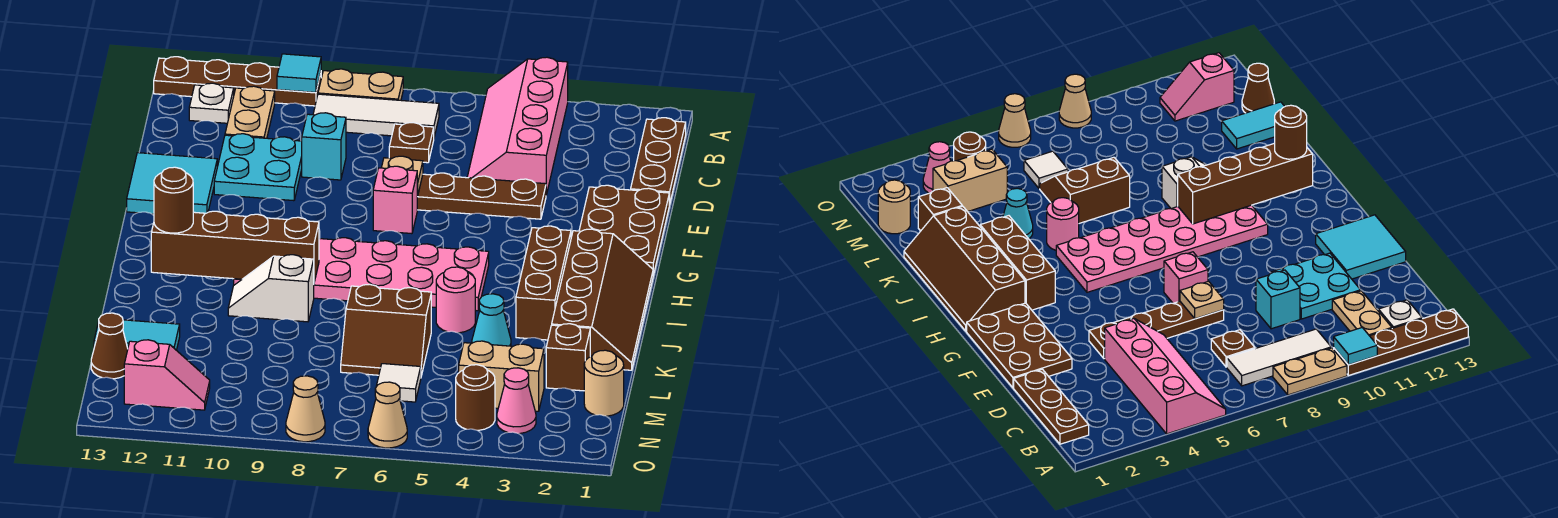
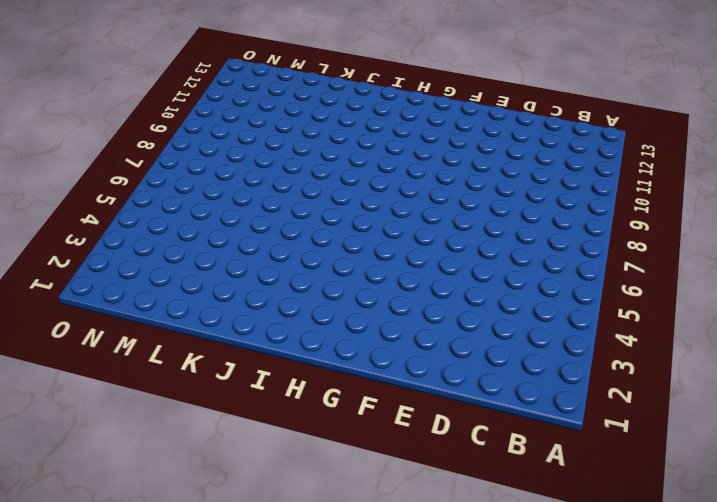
none -> pink 2x4 slope [467,57,568,195]
none -> tan 1x2 plate [318,69,403,100]
none -> brown 1x4 plate [154,57,321,106]
none -> brown 1x3 plate [631,118,686,205]

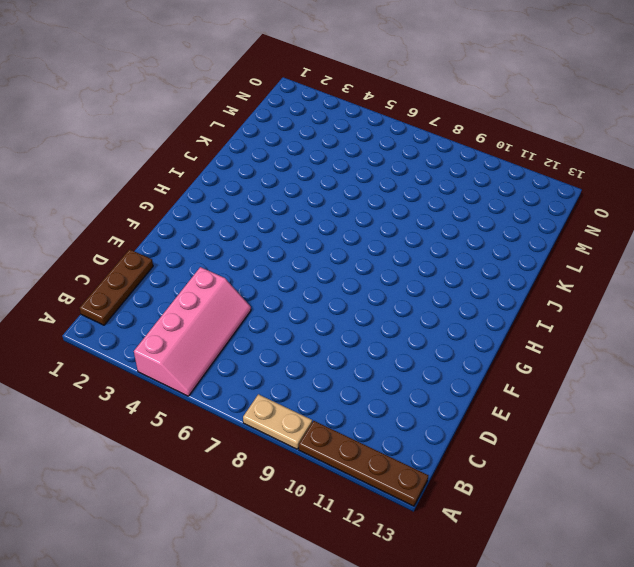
none -> white 1x3 tile [313,94,439,137]
none -> tan 1x2 plate [225,86,275,138]
none -> white 1x1 plate [189,83,234,123]
none -> brown 1x1 plate [389,123,434,163]

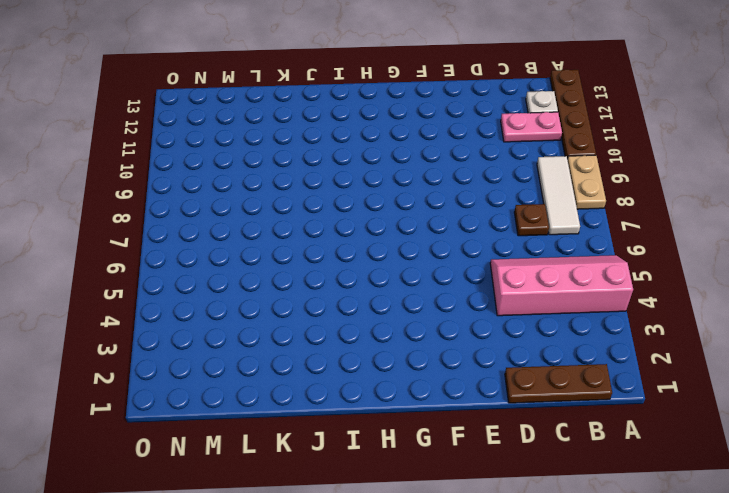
pink 1x2 plate [501,112,562,142] -> tan 1x2 plate [225,86,275,138]
none -> cyan 1x1 brick [302,113,346,180]
none -> cyan 2x2 plate [214,134,302,201]
none -> brown 2x3 plate [579,185,669,275]
none -> brown 1x4 plate [417,173,546,219]

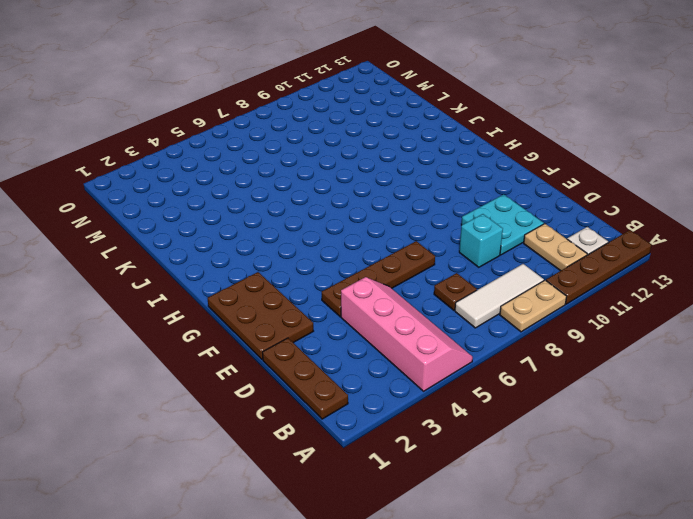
none -> cyan 2x2 tile [127,153,217,214]
none -> pink 1x1 brick [373,166,417,234]
none -> brown 2x4 slope [552,229,653,370]
none -> brown 1x3 brick [516,226,571,340]

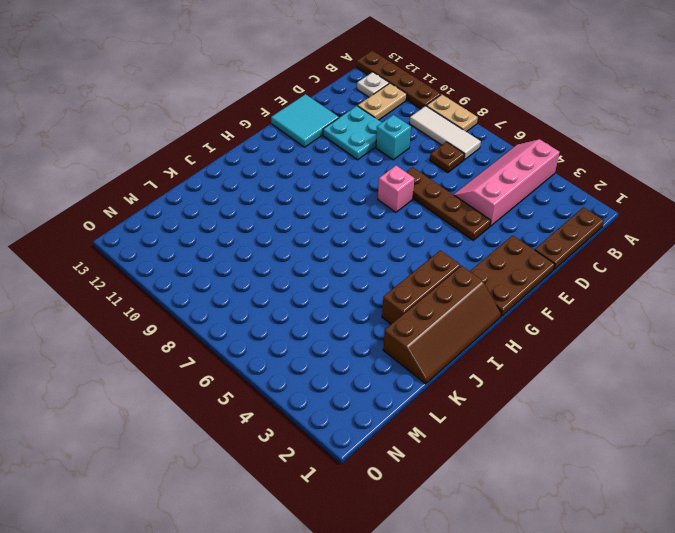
none -> pink 2x6 plate [234,238,489,311]
none -> pink 1x1 round brick [436,267,475,333]
none -> white 1x2 slope [228,255,314,322]
none -> cyan 1x1 cone [472,294,511,346]

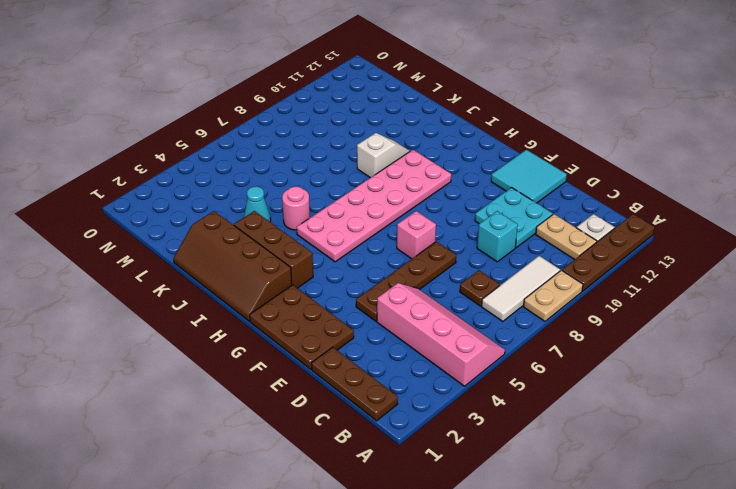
none -> brown 2x2 slope [341,284,431,376]
none -> brown 1x1 brick [546,324,590,391]
none -> cyan 1x2 tile [94,320,180,350]
none -> tan 1x1 round brick [584,350,624,416]

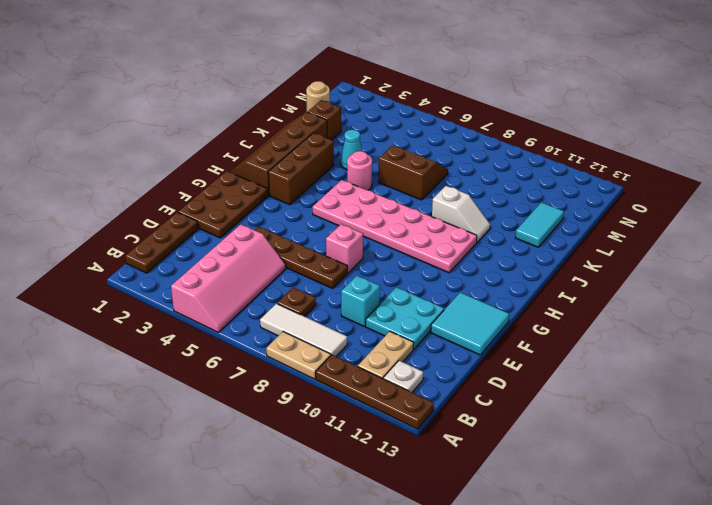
cyan 1x2 tile [515,202,564,247] -> cyan 1x2 tile turned to [94,320,180,350]
none -> tan 1x2 brick [459,341,544,411]
none -> white 1x1 tile [376,364,421,402]
none -> brown 1x1 cone [91,313,128,379]
none -> pink 1x1 cone [497,368,536,434]

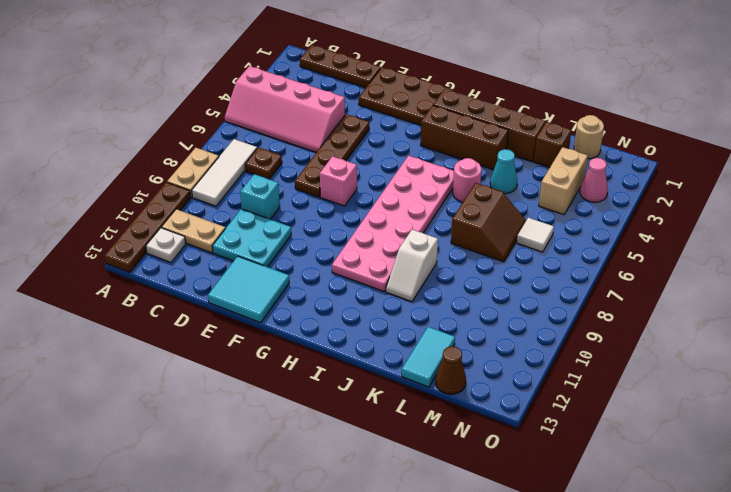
none -> brown 1x1 round brick [456,365,495,430]
none -> pink 1x2 slope [124,340,210,410]
none -> tan 1x1 cone [368,382,407,448]
none -> tan 1x1 cone [286,376,325,442]

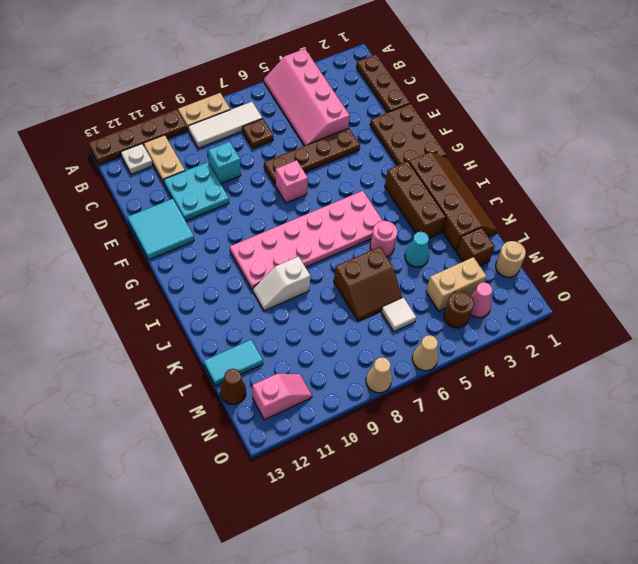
none -> cyan 1x1 tile [277,54,321,92]
none -> tan 1x1 plate [382,156,423,196]
none -> brown 1x4 brick [151,211,319,282]
none -> brown 1x1 round brick [154,167,193,233]

